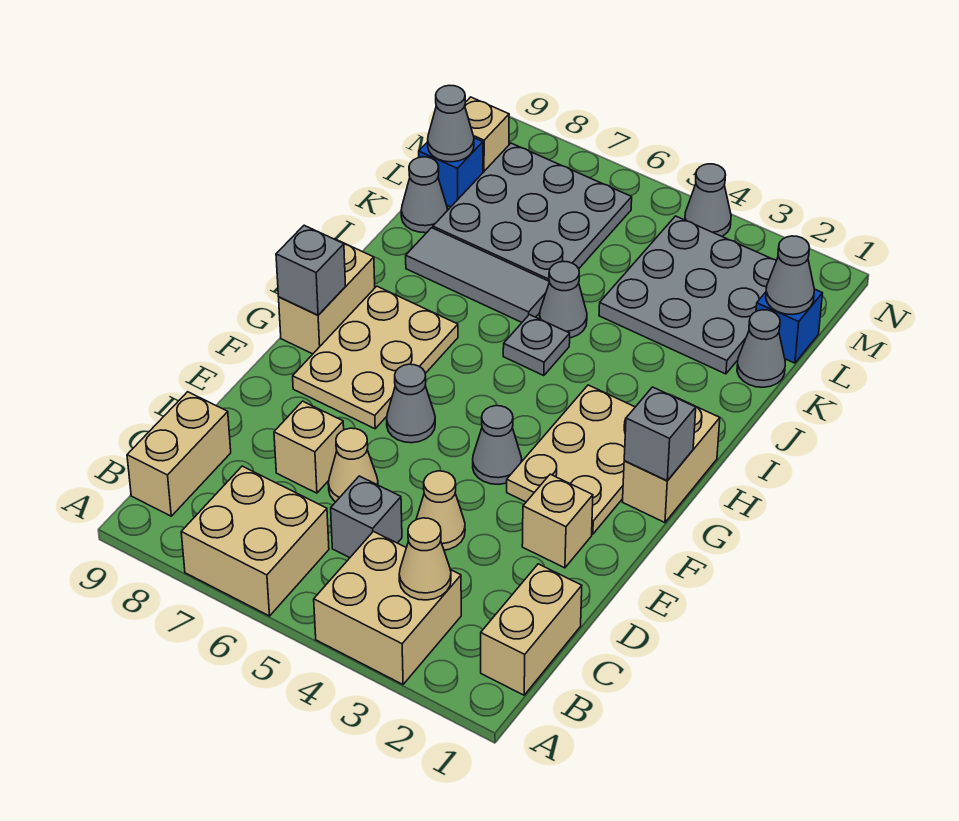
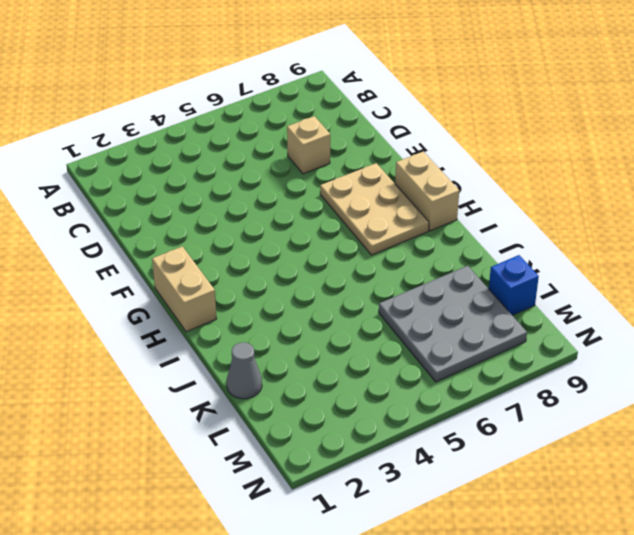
none -> tan 2x2 brick [314,532,461,684]
none -> tan 2x2 brick [181,466,329,616]
none -> tan 1x2 brick [481,564,582,695]
none -> tan 1x2 brick [127,392,231,516]

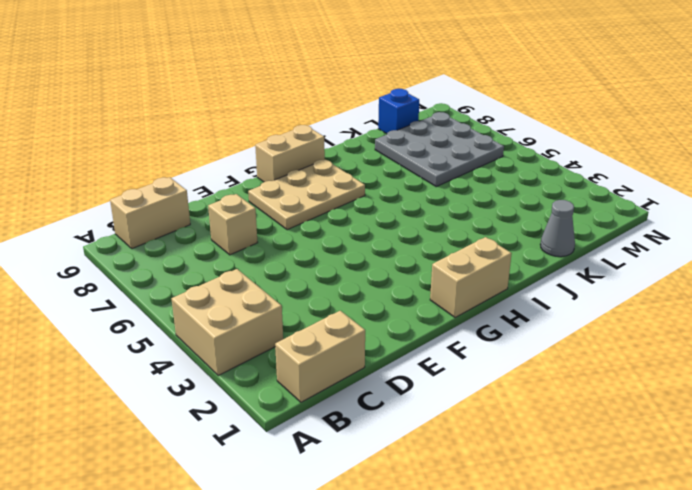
none -> tan 2x2 brick [181,466,329,616]
none -> grey 1x1 brick [331,476,402,558]
none -> tan 1x1 cone [416,471,465,550]
none -> tan 1x1 cone [328,428,378,502]

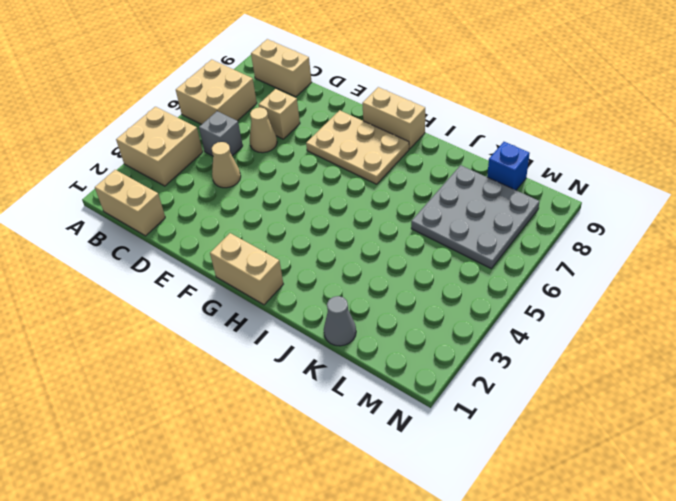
none -> tan 1x1 brick [522,474,593,568]
none -> tan 2x3 plate [507,385,635,534]
none -> grey 1x1 cone [473,406,522,484]
none -> grey 1x1 cone [387,364,435,443]

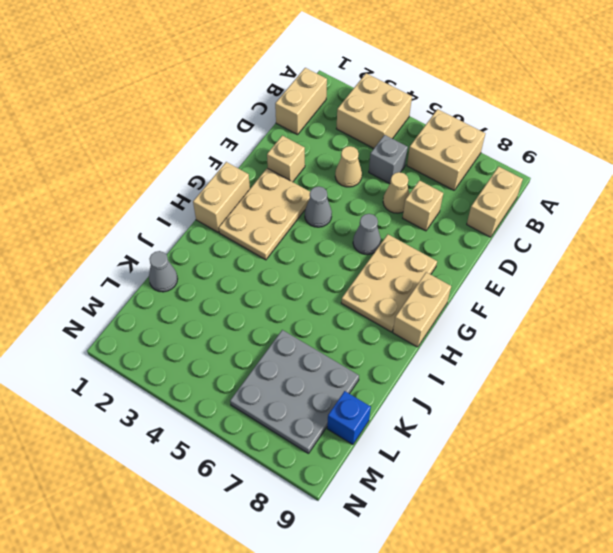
none -> grey 1x1 plate [503,315,570,376]
none -> grey 1x1 cone [540,262,587,338]
none -> grey 1x3 tile [406,228,549,322]
none -> grey 3x3 plate [599,216,777,374]

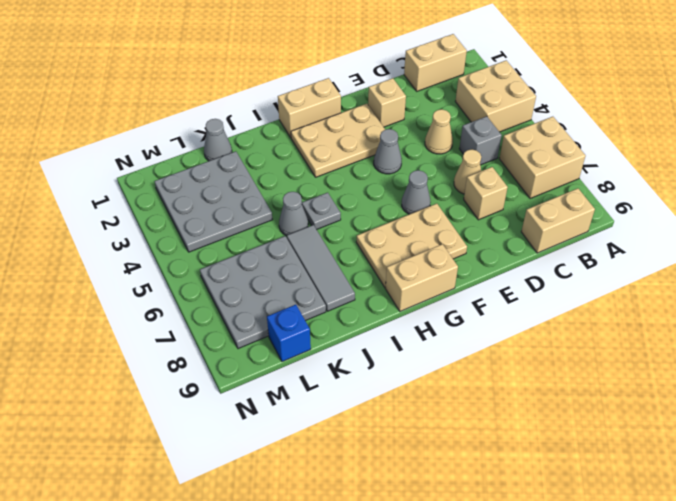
none -> grey 1x1 cone [401,157,448,233]
none -> blue 1x1 brick [756,289,823,363]
none -> tan 1x1 brick [465,97,509,172]
none -> grey 1x1 cone [685,164,731,236]

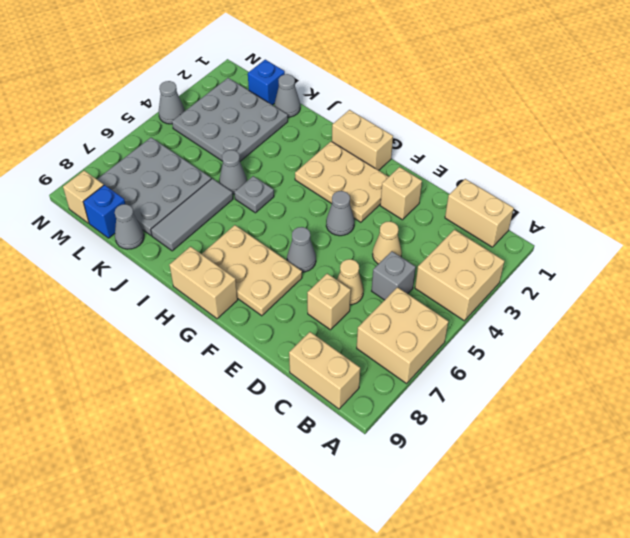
none -> tan 1x1 cone [399,518,451,600]
none -> grey 1x1 brick [624,387,696,481]
none -> grey 1x1 brick [276,225,346,315]
none -> grey 1x1 cone [766,236,814,315]

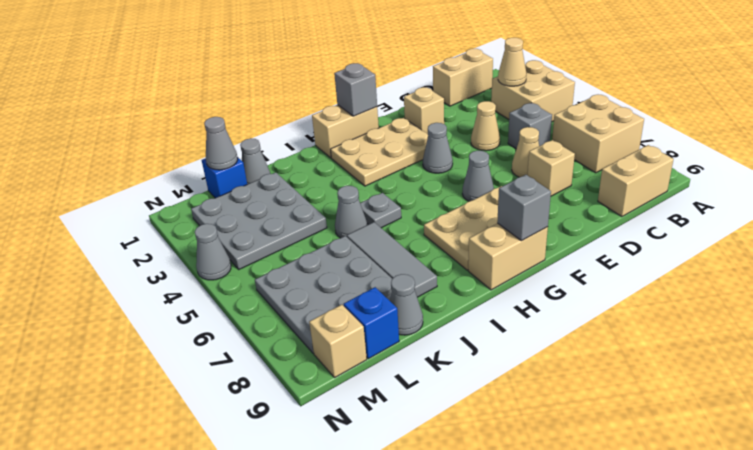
none -> grey 1x1 cone [428,85,474,162]

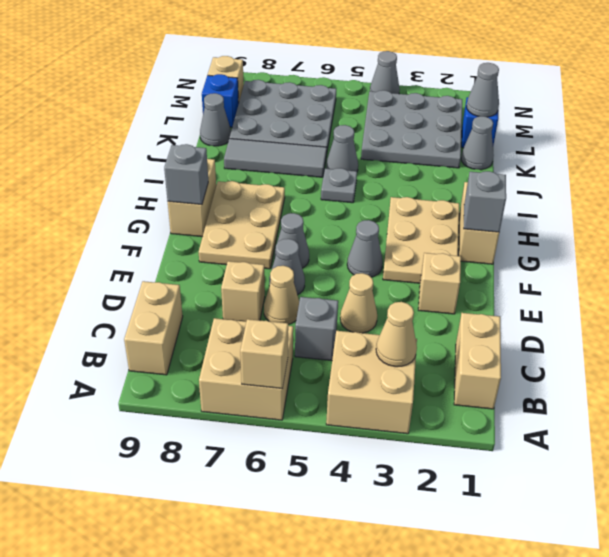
tan 1x1 brick [240,319,288,389] -> none
grey 1x1 cone [269,239,305,295] -> grey 1x1 cone moved to [428,85,474,162]

